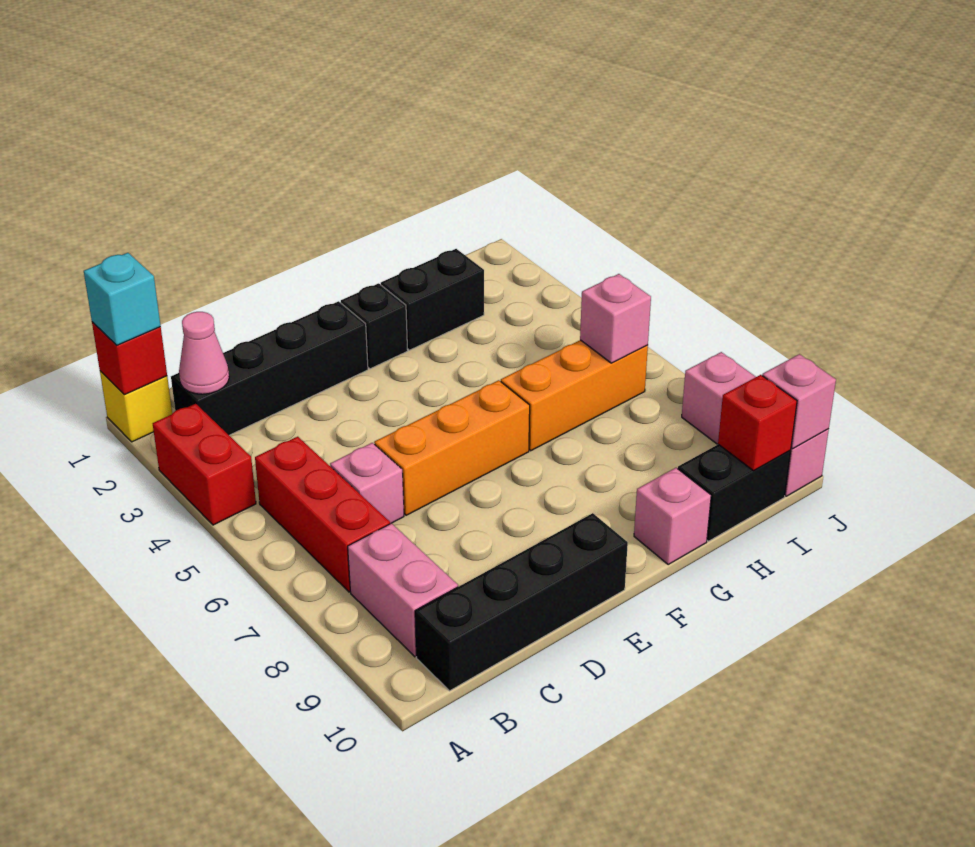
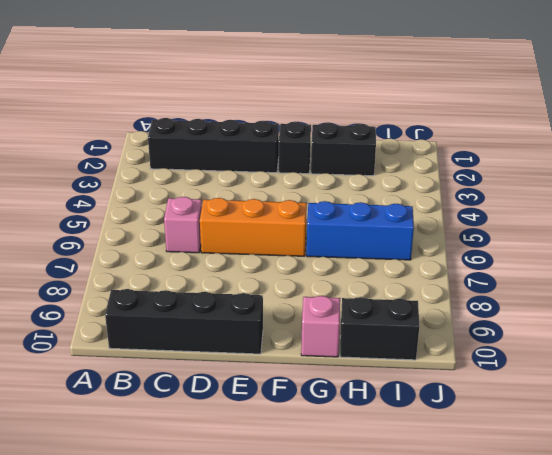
blue 1x3 brick [307,201,414,260] -> orange 1x3 brick [501,340,648,451]
none -> yellow 1x1 brick [100,371,172,442]
none -> red 1x2 brick [153,404,256,525]
none -> red 1x3 brick [255,437,390,592]

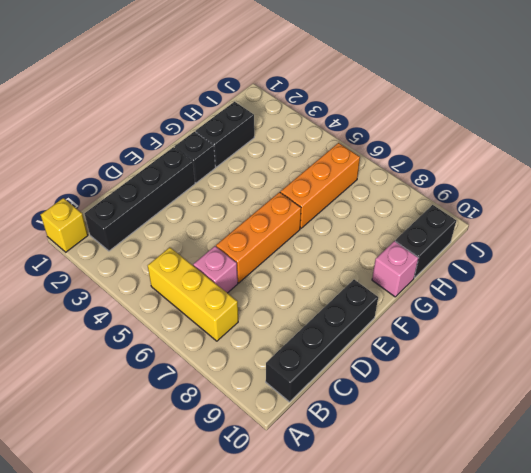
yellow 1x3 brick [148,247,238,341] -> red 1x3 brick [255,437,390,592]
none -> red 1x2 brick [153,404,256,525]
none -> pink 1x2 brick [348,523,458,657]
none -> pink 1x3 brick [682,352,829,496]

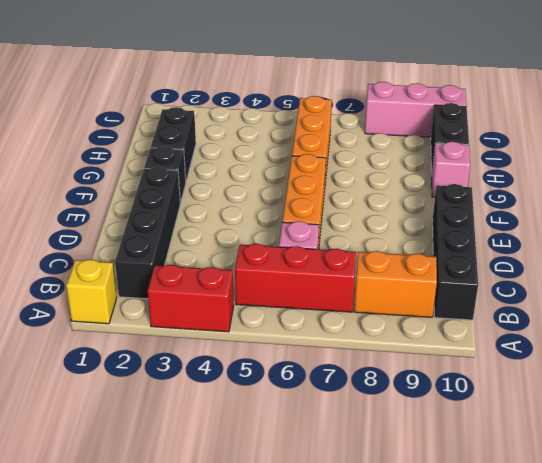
orange 1x2 brick [354,251,437,317] -> pink 1x2 brick [348,523,458,657]
none -> red 1x1 brick [92,322,167,395]
none -> pink 1x1 cone [179,312,229,394]
none -> pink 1x1 brick [580,274,651,363]

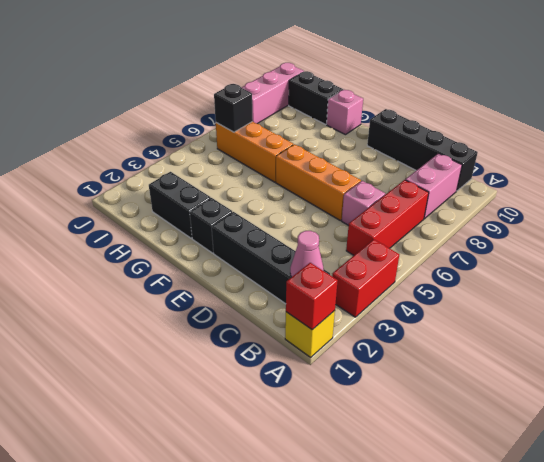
black 1x1 brick [214,84,253,132] -> pink 1x1 brick [580,274,651,363]
none -> red 1x1 brick [718,375,797,471]
none -> pink 1x1 brick [762,354,836,449]
none -> cyan 1x1 brick [84,253,161,345]

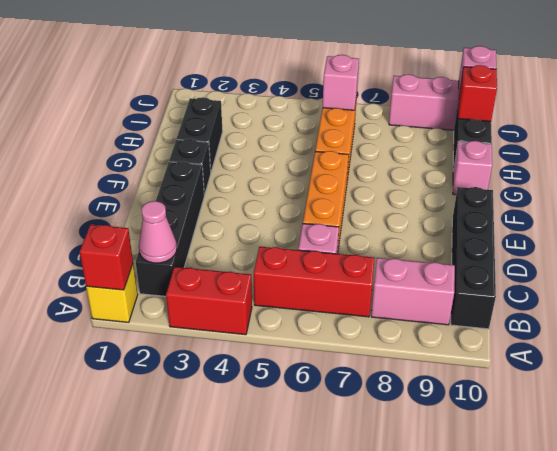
none -> cyan 1x1 brick [84,253,161,345]

